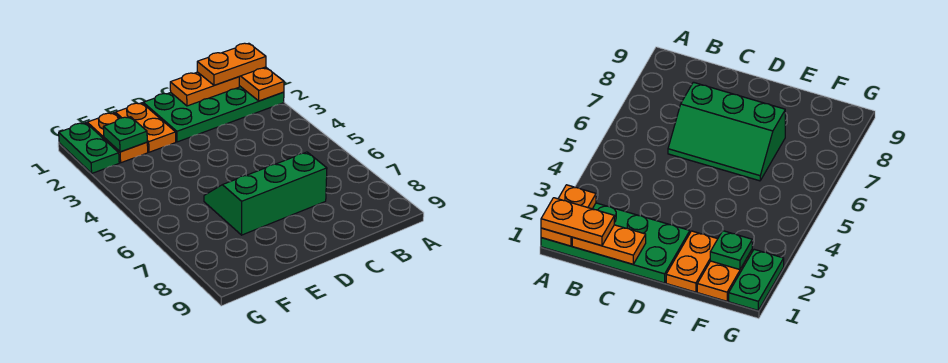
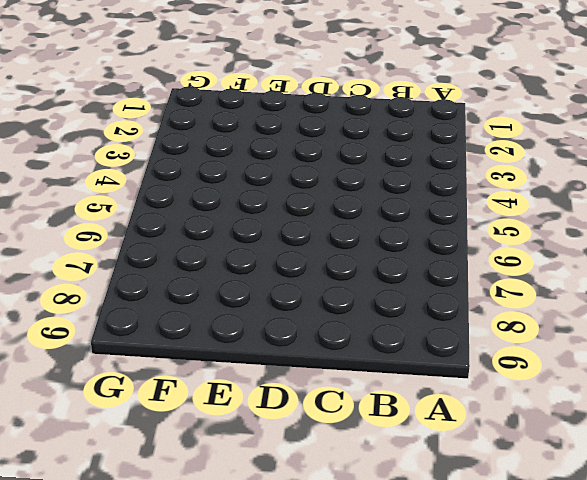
none -> green 2x4 plate [143,86,284,142]
none -> green 2x3 slope [204,152,327,235]

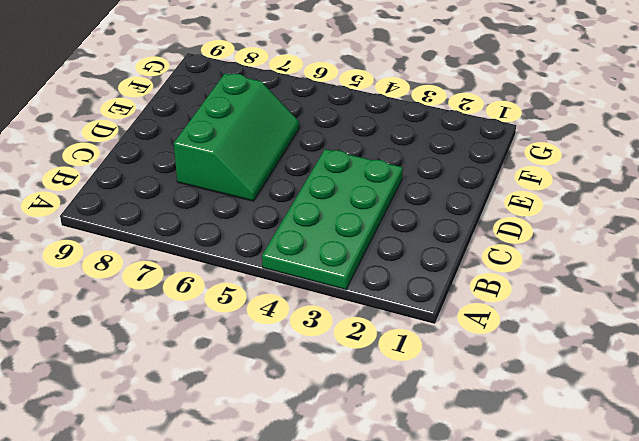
green 2x4 plate [262,149,403,290] -> green 2x4 plate moved to [143,86,284,142]
none -> orange 1x2 plate [115,103,176,152]
none -> orange 1x2 plate [87,113,148,163]

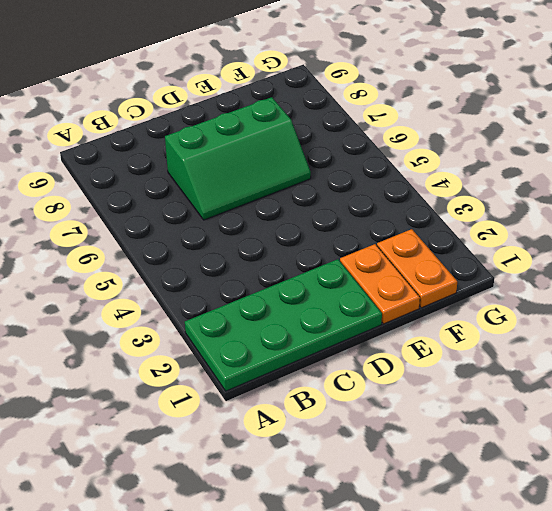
none -> green 1x2 plate [59,123,119,173]
none -> orange 1x2 plate [239,67,284,101]

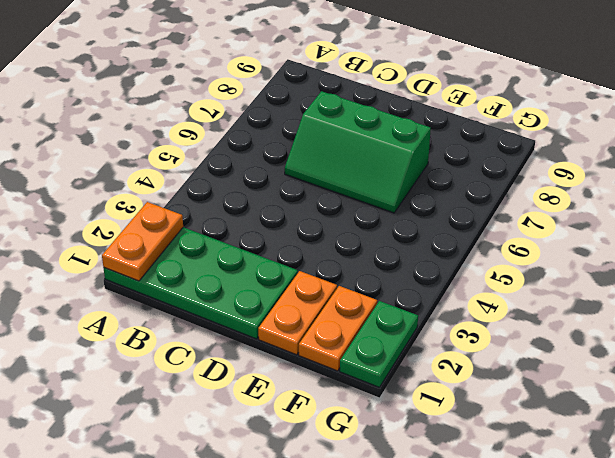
none -> orange 1x2 plate [170,72,239,106]
none -> green 1x1 plate [103,117,147,152]

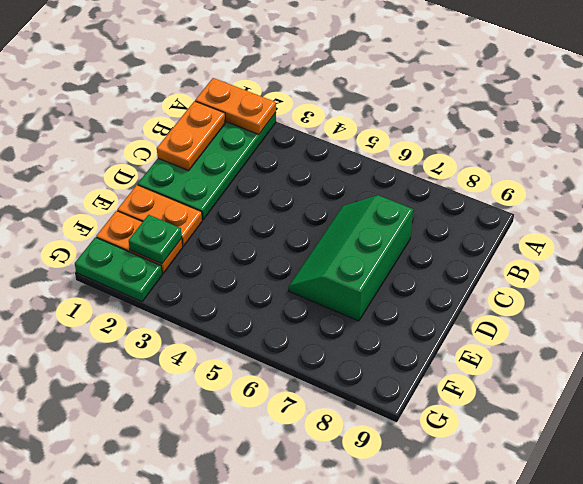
none -> orange 1x2 plate [197,43,266,85]

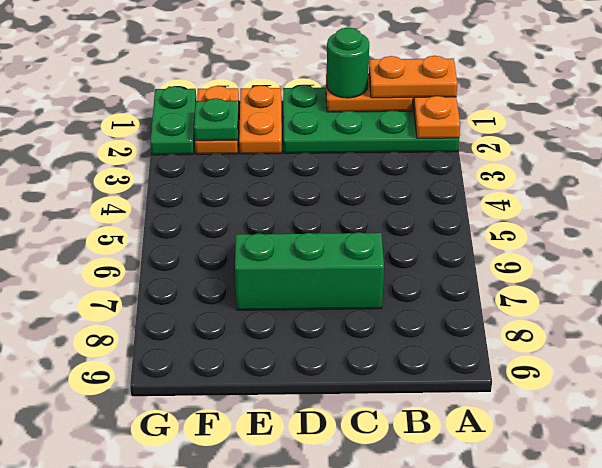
green 1x1 round brick [327,28,369,98] -> none

